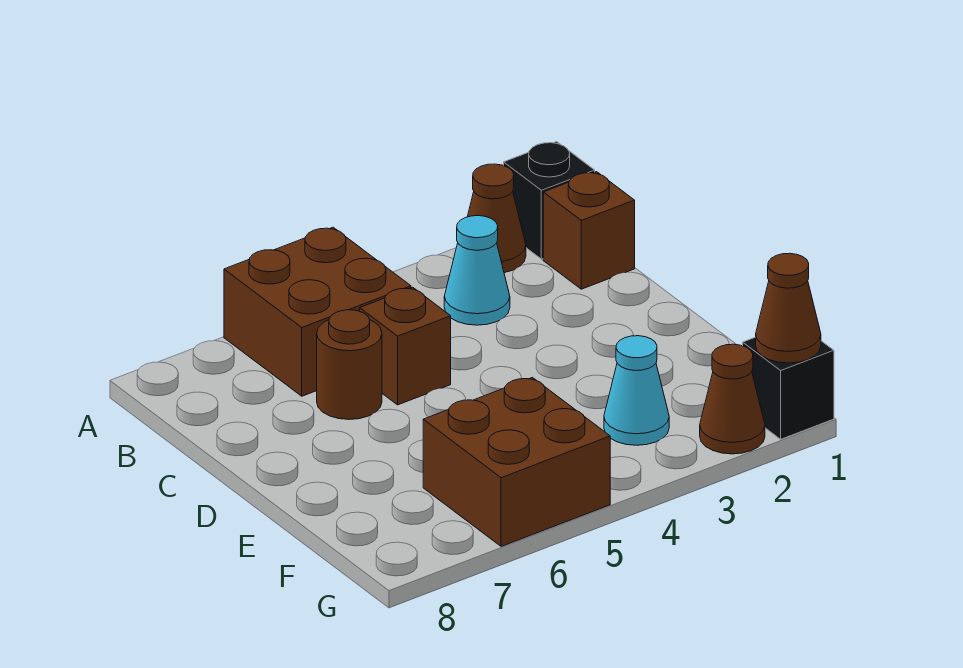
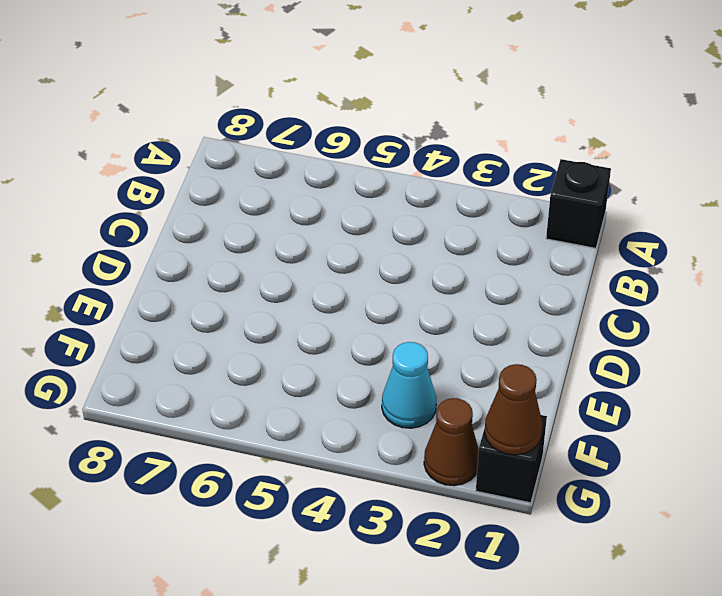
none -> brown 1x1 cone [467,164,526,273]
none -> brown 2x2 brick [224,227,411,396]
none -> brown 1x1 brick [543,172,635,289]

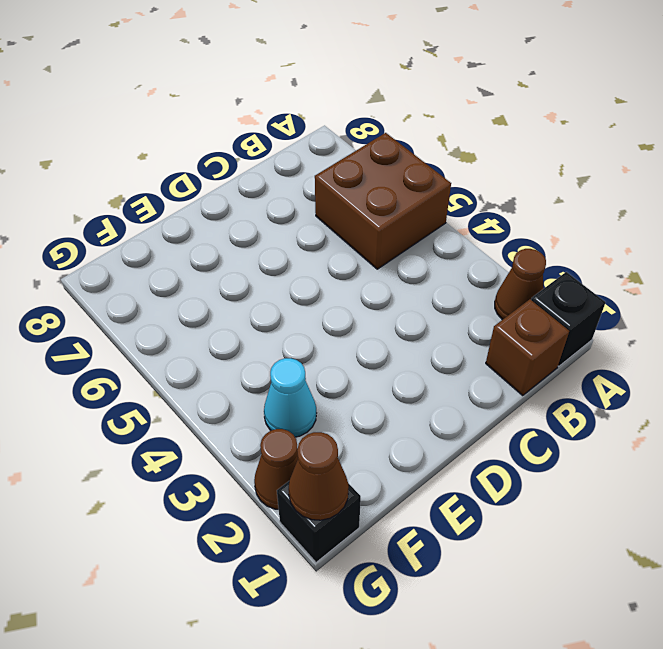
none -> cyan 1x1 cone [444,216,510,325]
none -> brown 1x1 brick [360,287,451,405]
none -> brown 1x1 round brick [317,310,382,420]

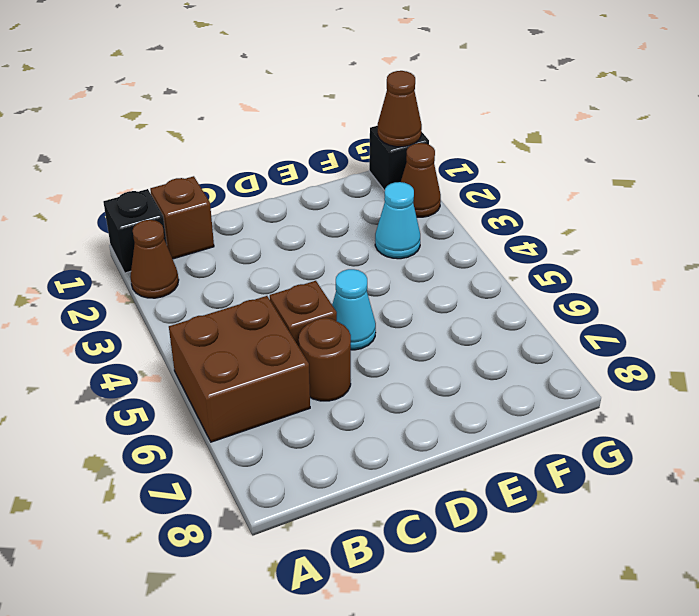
cyan 1x1 cone [332,269,376,350] -> cyan 1x1 cone moved to [444,216,510,325]
none -> brown 2x2 brick [423,377,610,546]

